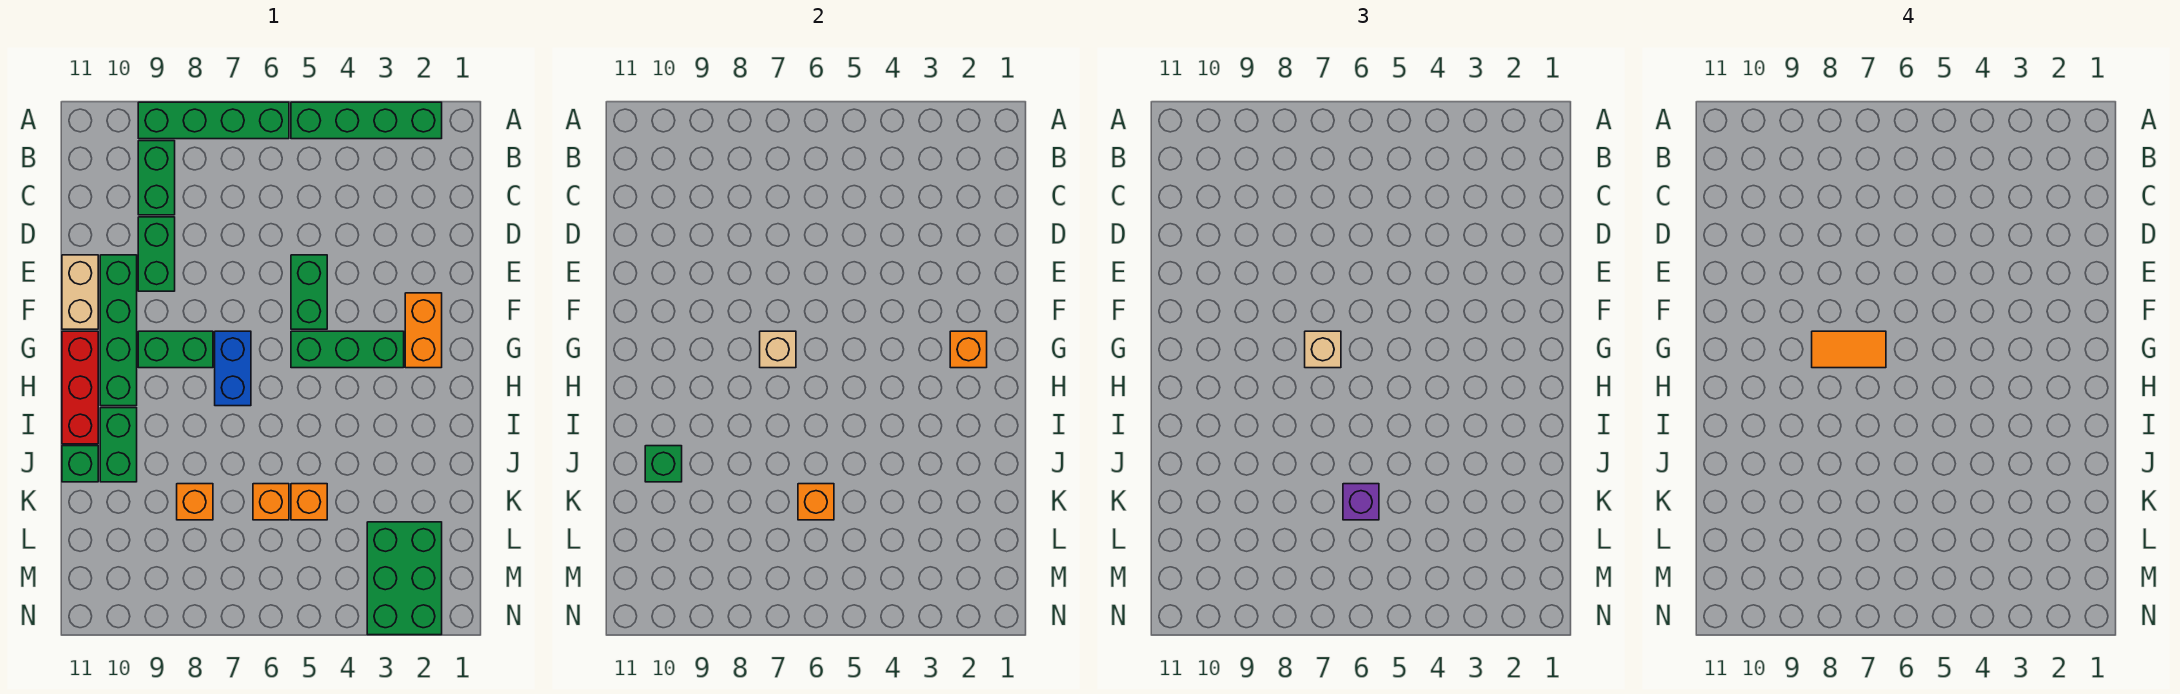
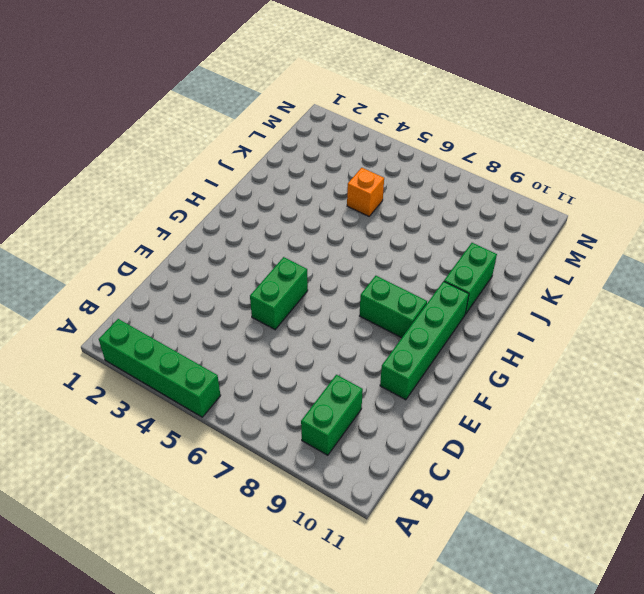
none -> green 1x4 brick [138,102,289,139]
none -> green 1x2 brick [138,217,175,291]
none -> tan 1x2 brick [62,255,98,329]

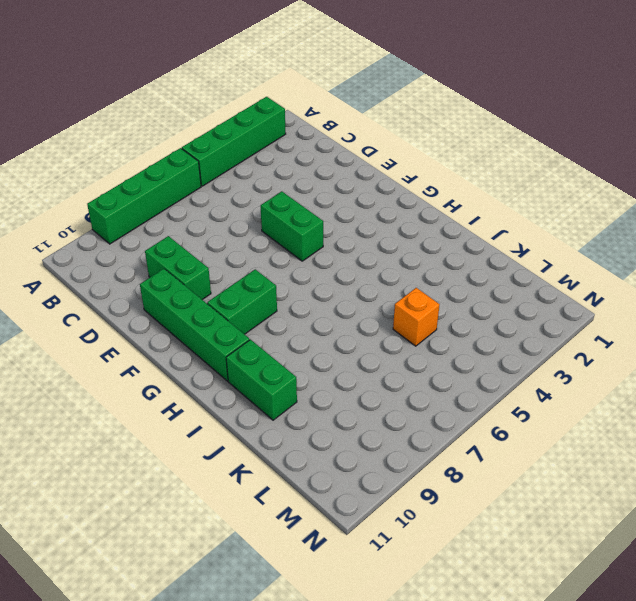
none -> green 1x2 brick [138,141,175,215]
none -> tan 1x2 brick [62,255,98,329]
none -> orange 1x2 brick [405,293,442,368]

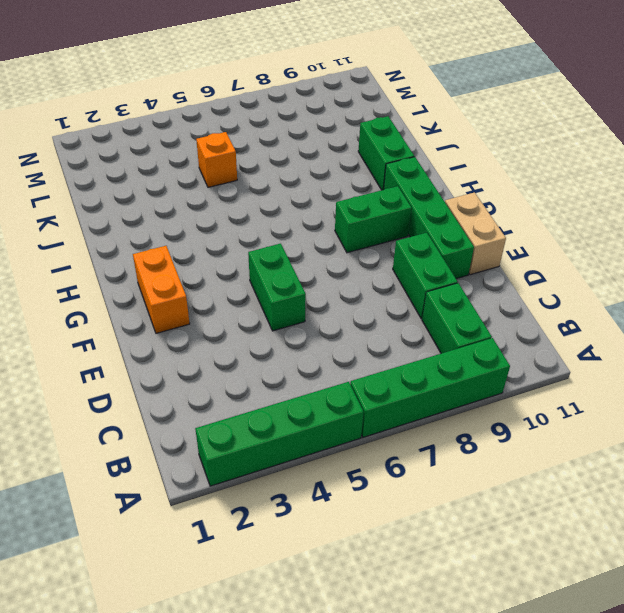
none -> green 1x3 brick [291,331,404,368]
none -> blue 1x2 brick [215,331,251,406]
none -> red 1x3 brick [62,331,98,444]

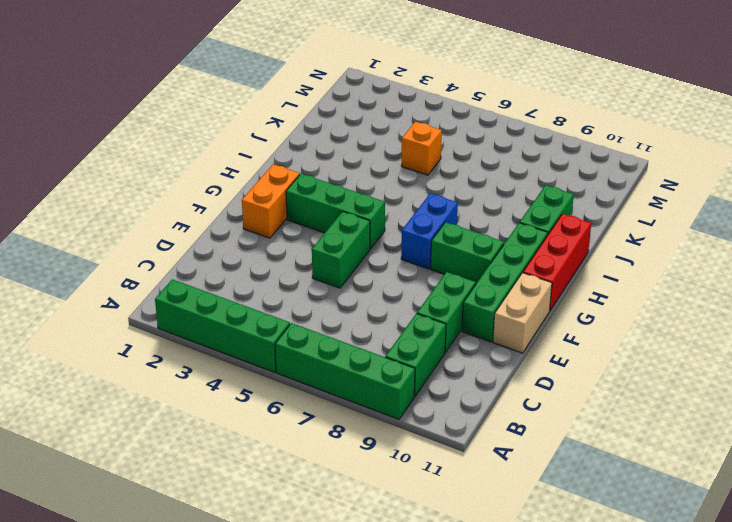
none -> green 1x1 brick [62,446,98,482]
none -> orange 1x1 brick [253,484,289,520]
none -> orange 1x1 brick [177,484,213,520]

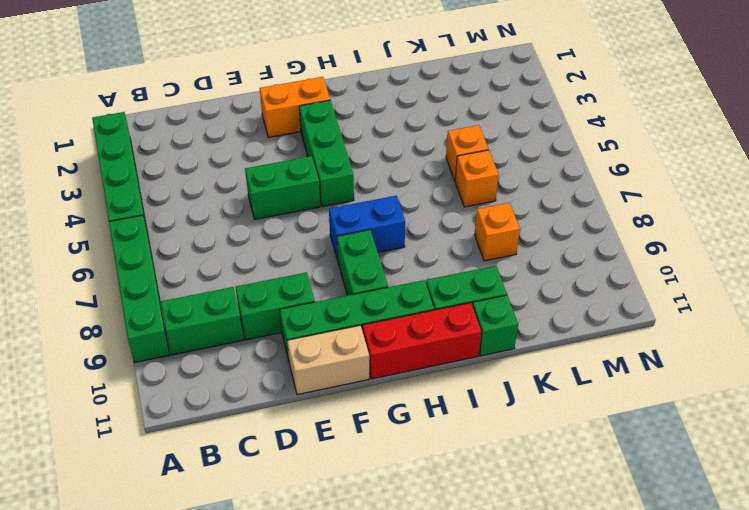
none -> green 2x3 brick [367,522,442,635]
none -> orange 1x1 brick [950,331,987,368]
none -> tan 1x1 brick [760,331,796,368]

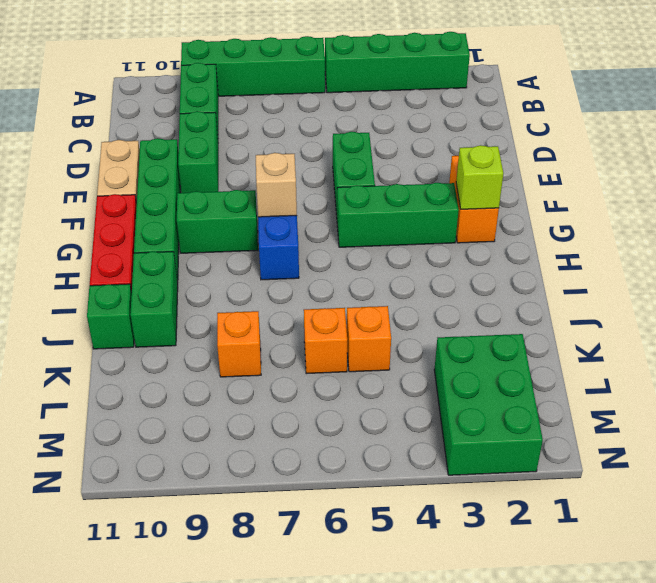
lime 1x1 brick [456,145,503,209] -> orange 1x1 brick [950,331,987,368]
none -> green 1x1 brick [645,446,682,482]
none -> orange 1x1 brick [798,484,834,520]
none -> tan 1x1 brick [1305,331,1341,368]

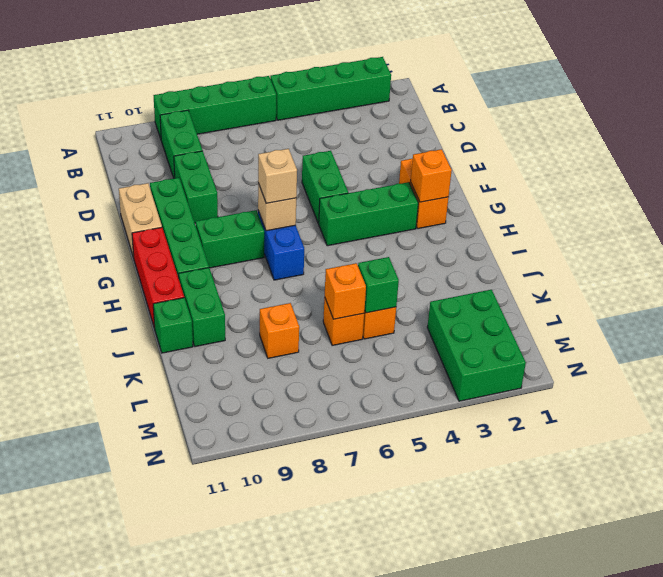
green 1x1 brick [358,257,399,313] -> green 1x1 brick moved to [645,446,682,482]
none -> purple 1x1 brick [1343,484,1379,520]
none -> orange 1x2 tile [1812,331,1886,368]

